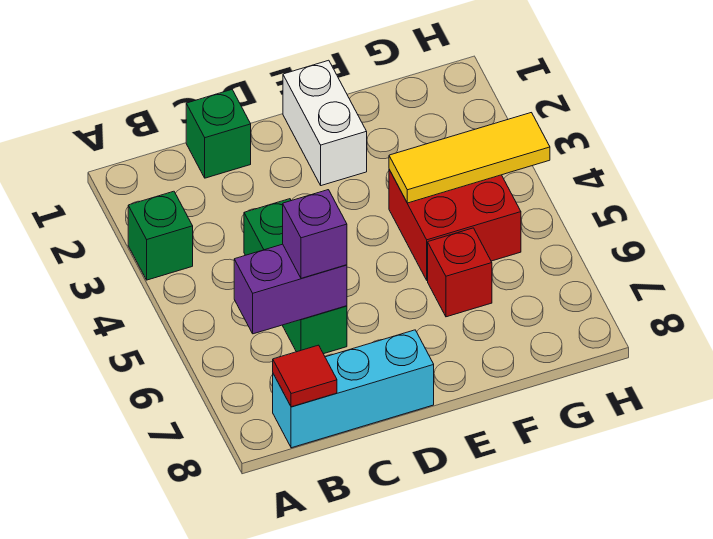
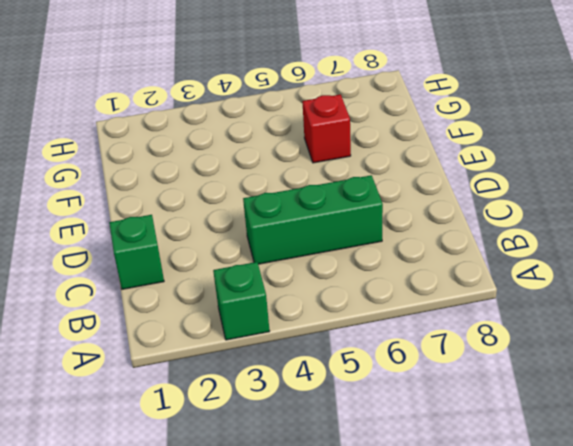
none -> cyan 1x3 brick [273,330,434,448]
none -> white 1x2 brick [283,60,367,186]

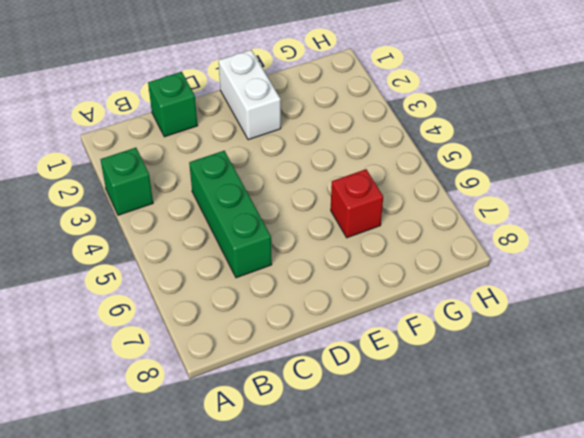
none -> cyan 1x3 brick [273,330,434,448]
none -> red 2x2 brick [389,170,521,280]

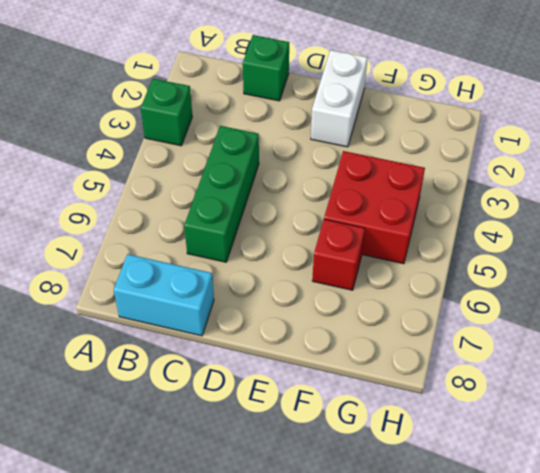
cyan 1x2 brick [114,254,214,336] -> cyan 1x3 brick [273,330,434,448]
none -> purple 1x2 brick [234,244,347,334]
none -> red 1x1 tile [273,345,337,407]

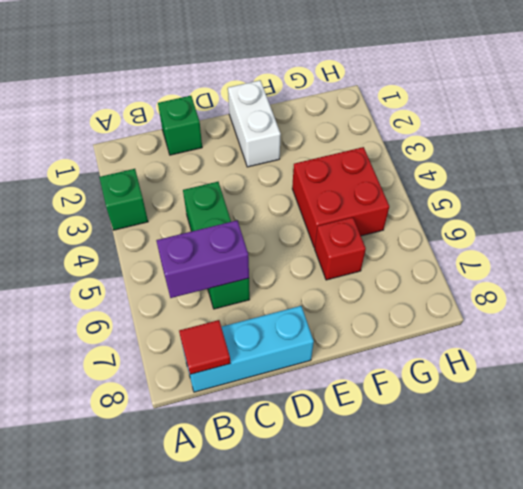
none -> yellow 1x3 tile [389,113,550,203]
none -> purple 1x1 brick [283,190,347,278]

